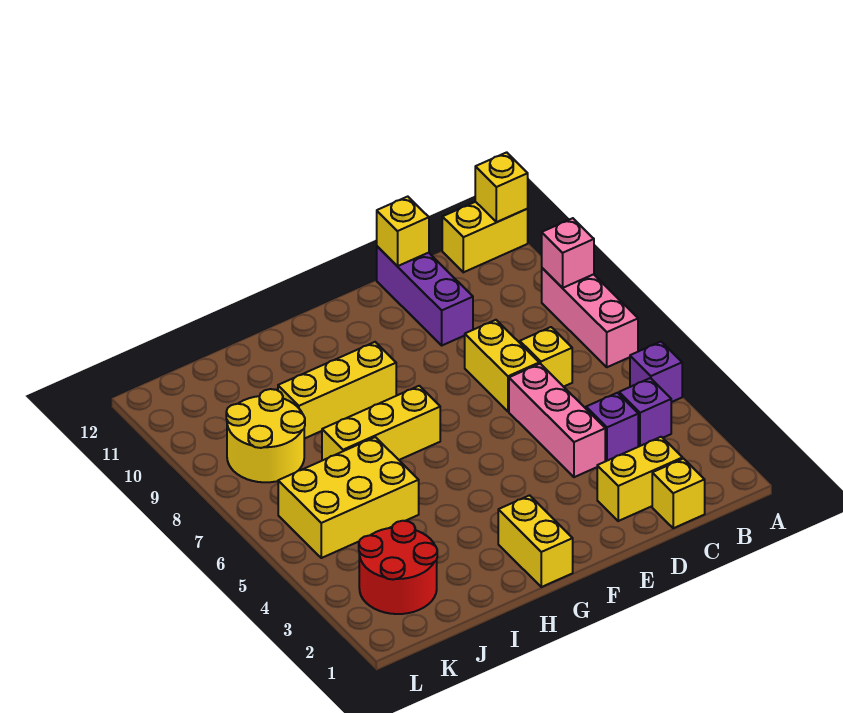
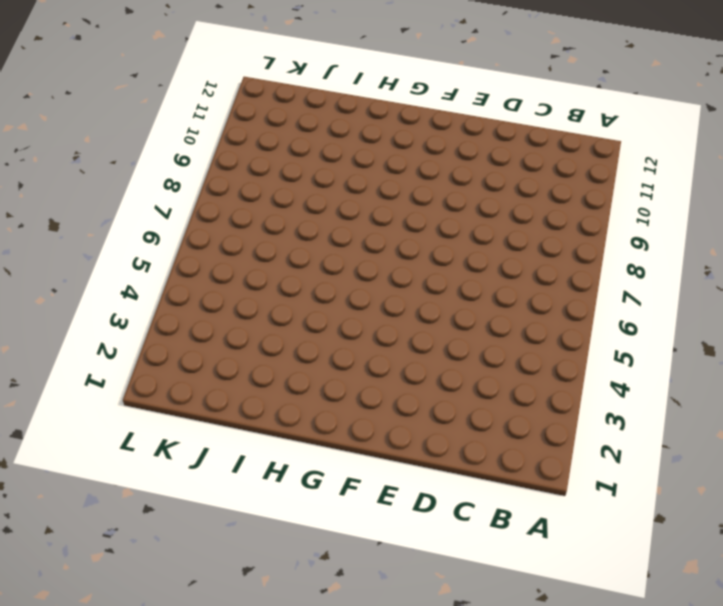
none -> purple 1x1 brick [630,342,682,402]
none -> pink 1x3 brick [542,268,638,367]
none -> yellow 1x2 brick [442,202,528,272]

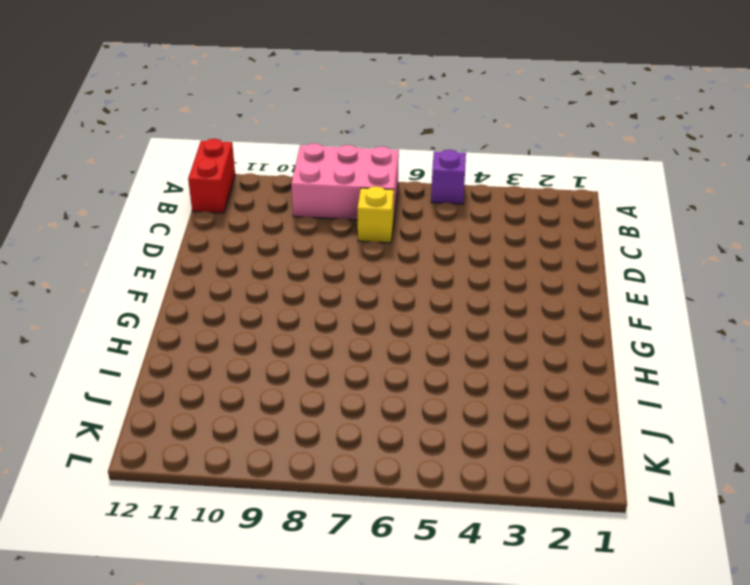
pink 2x3 brick [291,143,399,220] -> pink 1x3 brick [542,268,638,367]
red 1x2 brick [188,139,235,213] -> yellow 1x2 brick [442,202,528,272]
none -> purple 1x1 brick [619,378,671,447]
none -> yellow 1x1 brick [652,459,705,528]
none -> yellow 1x2 brick [597,437,683,521]

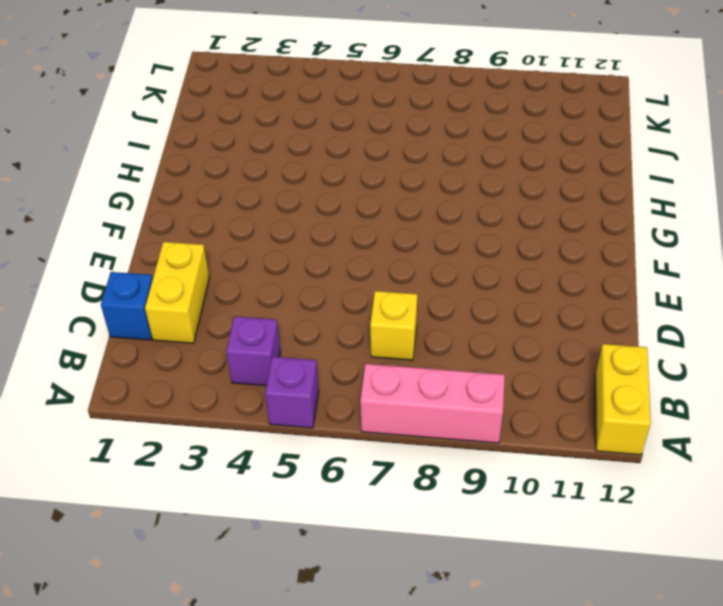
blue 1x1 brick [101,272,153,340] -> yellow 1x1 brick [652,459,705,528]
none -> purple 1x1 brick [586,393,638,461]
none -> pink 1x3 brick [509,364,605,477]
none -> yellow 1x2 brick [465,320,539,411]

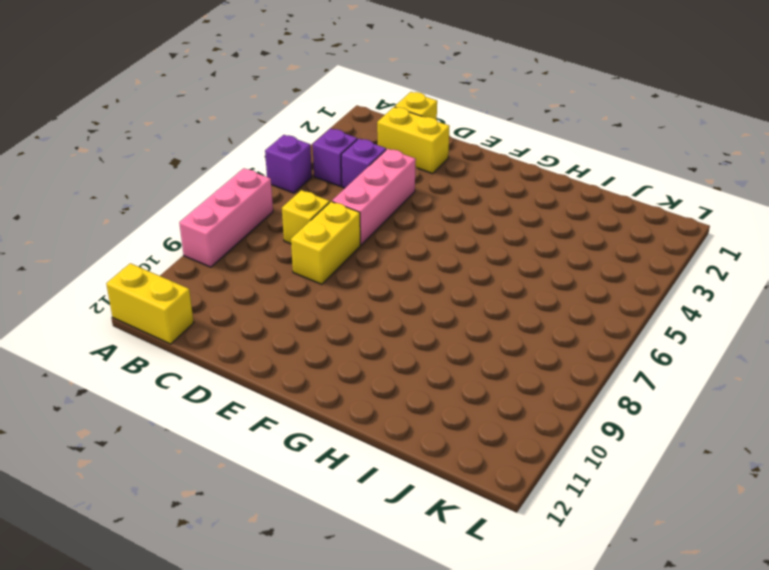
none -> purple 1x3 brick [377,246,473,345]
none -> yellow 1x2 brick [498,495,573,587]
none -> yellow 1x3 brick [322,386,440,461]

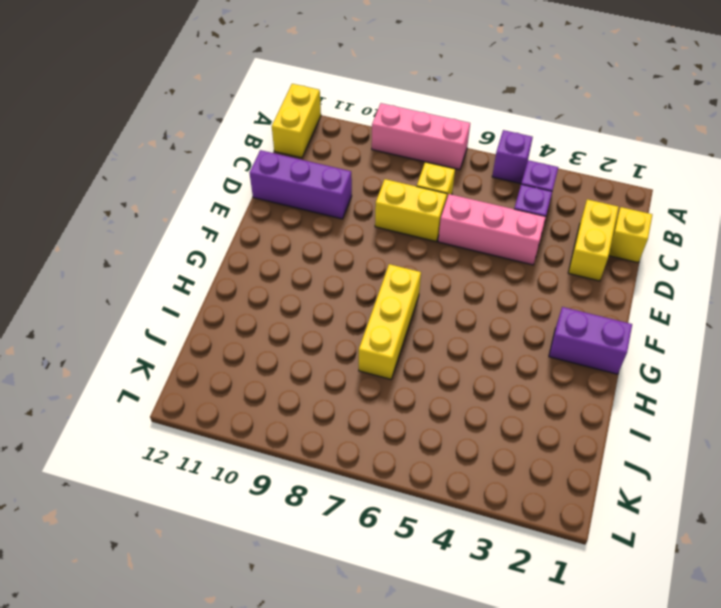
purple 1x2 brick [549,307,632,374] -> yellow 1x2 brick [498,495,573,587]
none -> yellow 1x3 brick [278,342,396,439]
none -> yellow 2x3 brick [278,437,419,558]
none -> red 2x2 round brick [359,521,437,614]

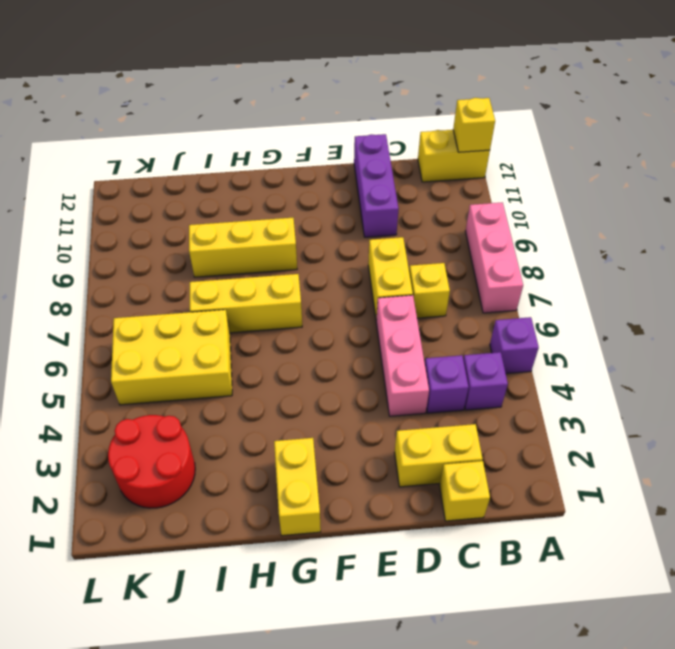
none -> yellow 2x2 round brick [226,389,305,482]
none -> pink 1x1 brick [542,218,594,288]
none -> yellow 1x1 brick [377,197,429,266]

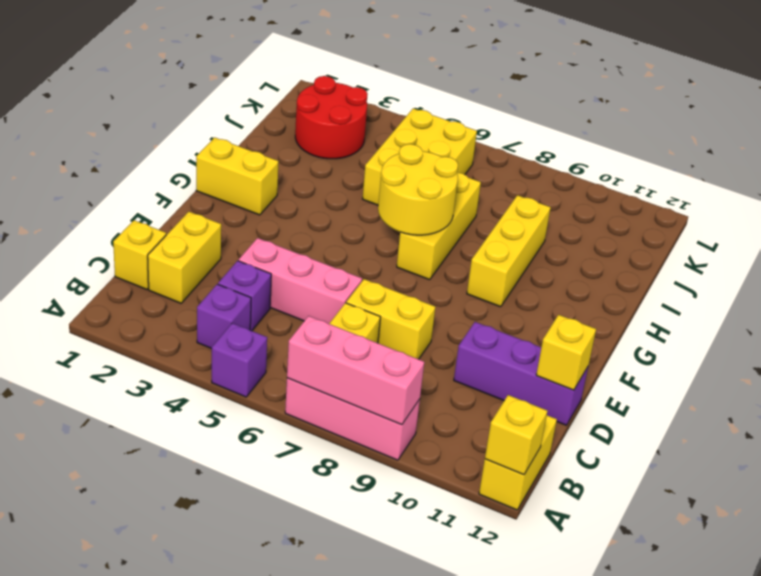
pink 1x3 brick [287,316,424,425] -> pink 1x1 brick [542,218,594,288]
yellow 2x2 round brick [378,144,458,235] -> yellow 2x2 round brick moved to [226,389,305,482]

